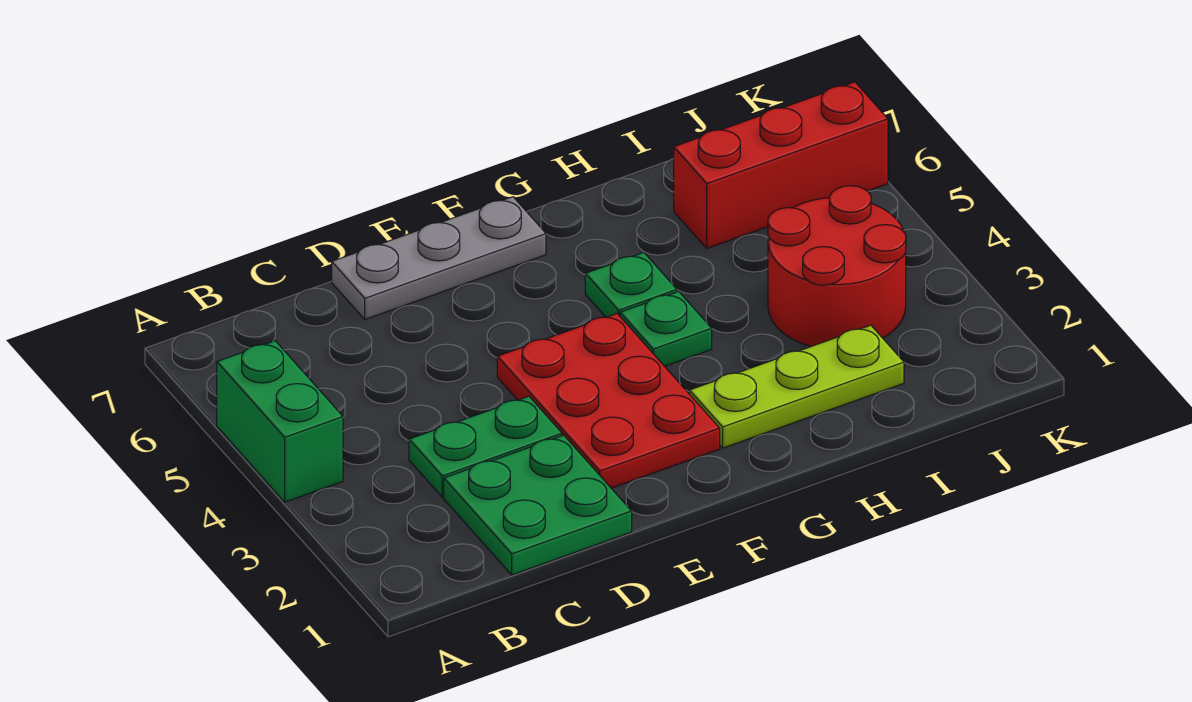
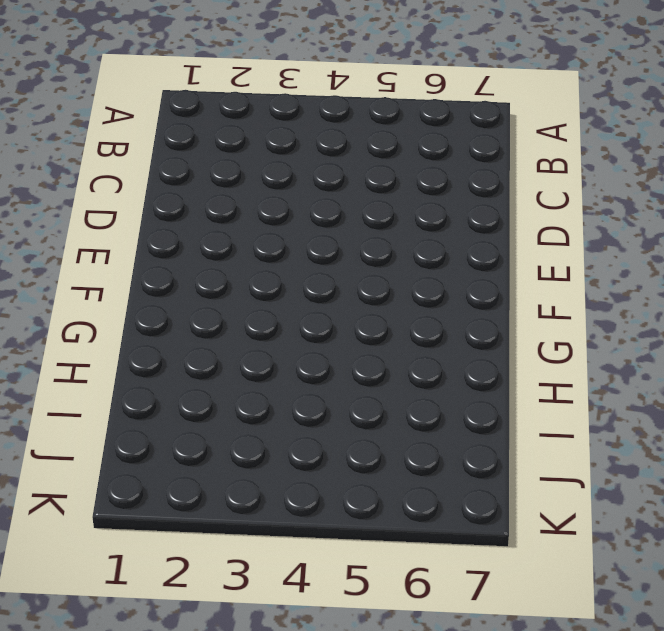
none -> green 1x2 brick [217,341,343,502]
none -> green 2x2 plate [444,435,632,575]

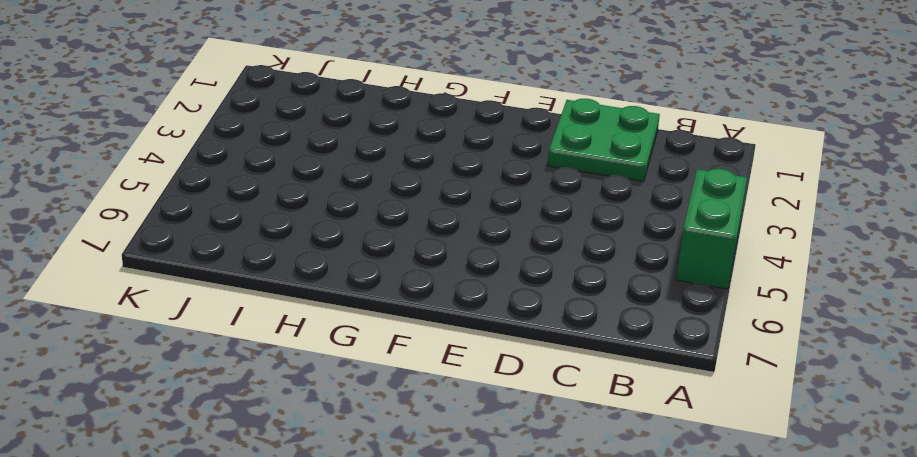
none -> green 1x2 plate [409,396,562,497]
none -> grey 1x3 plate [332,197,546,319]

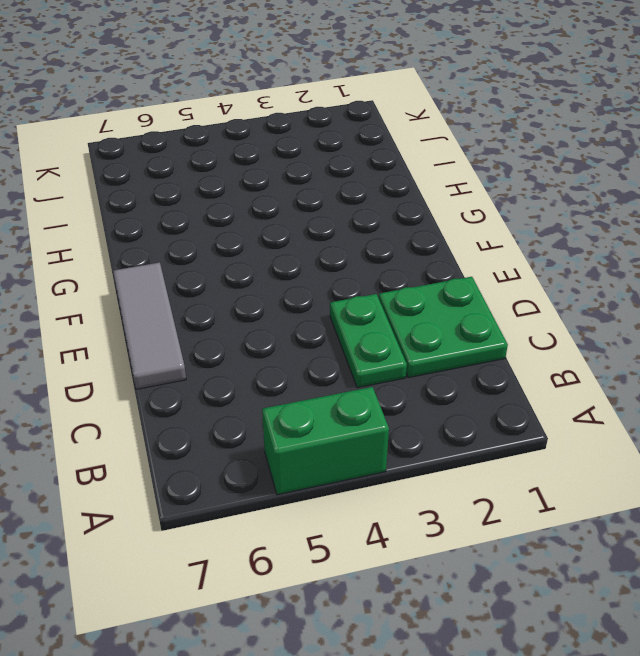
grey 1x3 tile [113,263,186,389] -> grey 1x3 plate [332,197,546,319]
none -> red 2x3 plate [497,314,720,488]
none -> lime 1x3 plate [690,325,904,448]

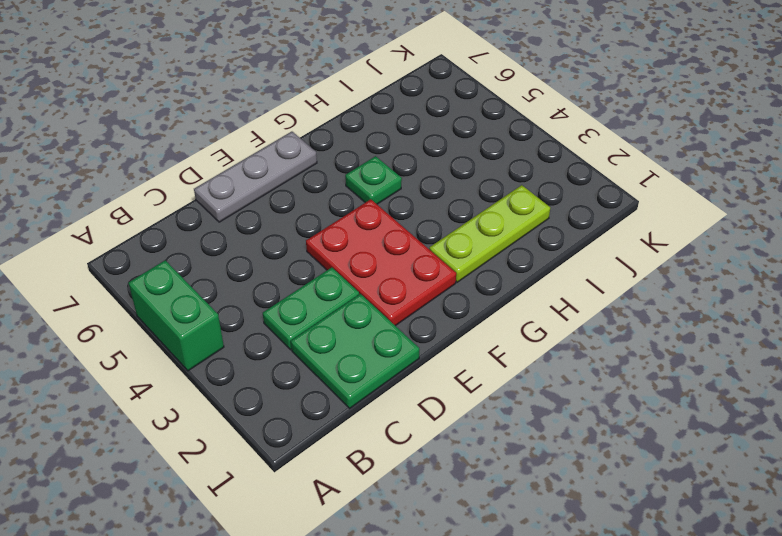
none -> green 1x1 plate [620,291,712,366]
none -> red 2x2 round brick [768,186,906,346]

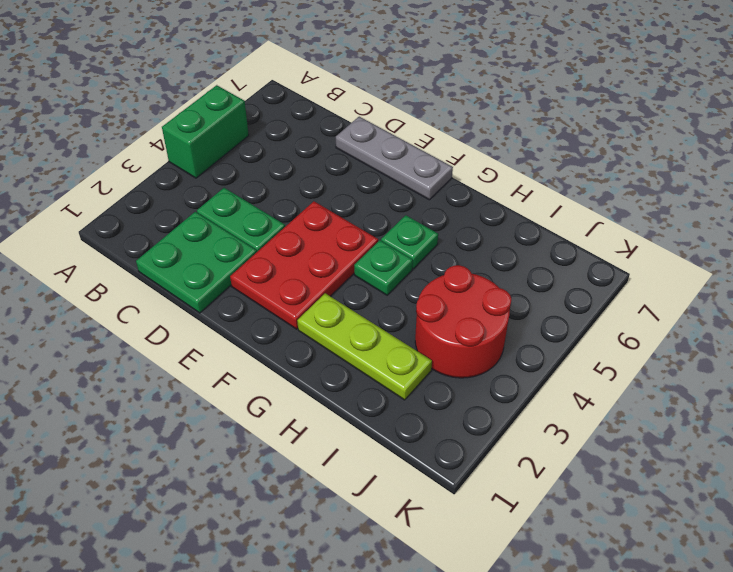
none -> red 1x3 brick [674,82,888,248]

